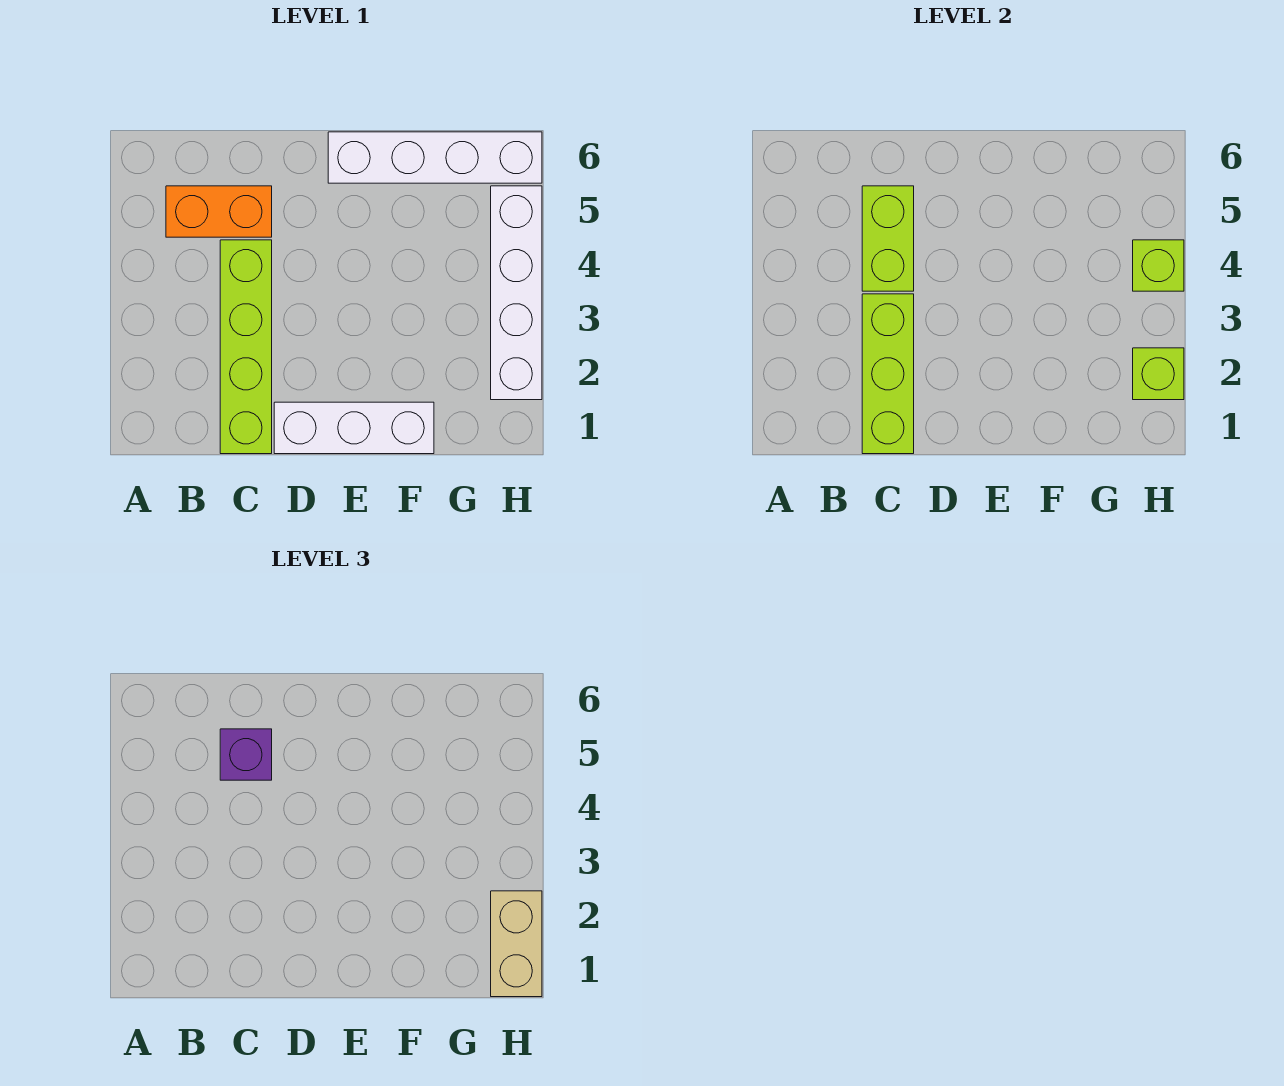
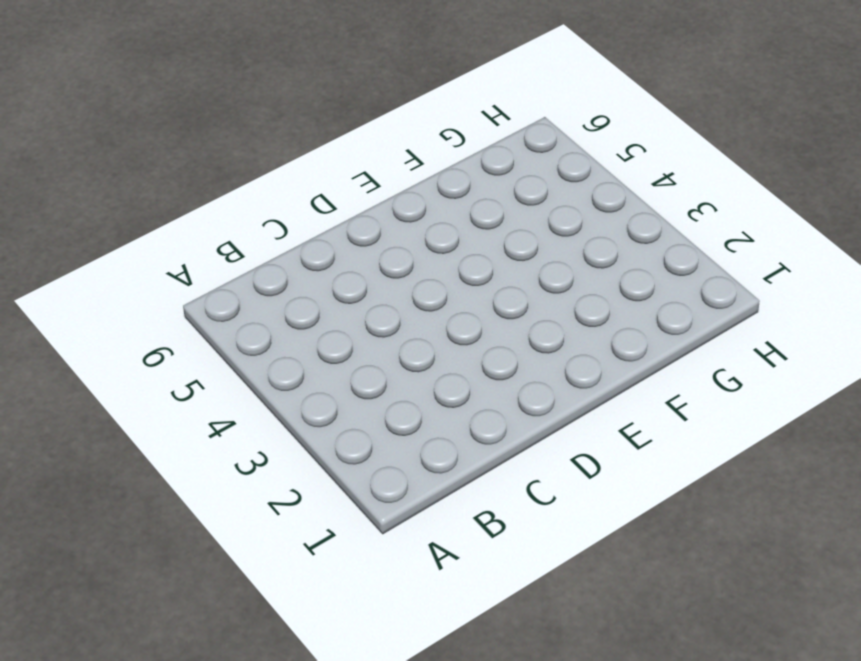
none -> orange 1x2 brick [166,186,272,237]
none -> lime 1x4 brick [220,240,272,454]

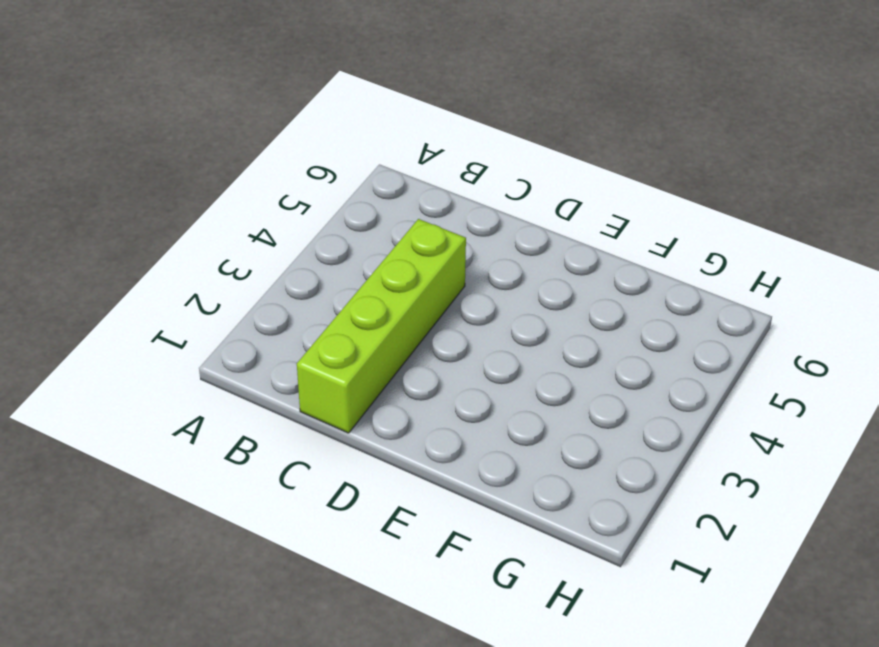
none -> orange 1x2 brick [166,186,272,237]
none -> white 1x3 brick [274,402,434,454]

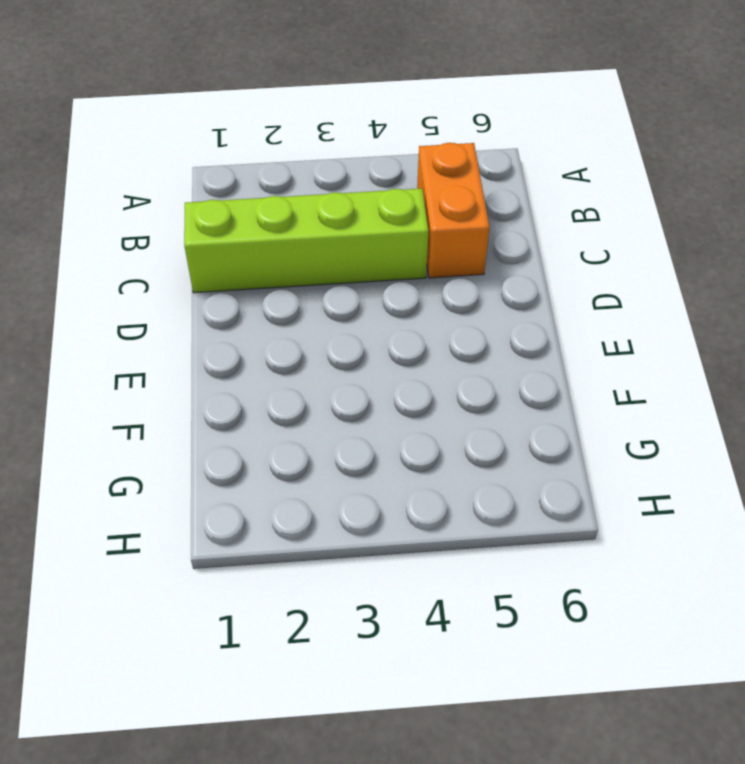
none -> white 1x3 brick [274,402,434,454]
none -> white 1x4 brick [328,132,542,183]

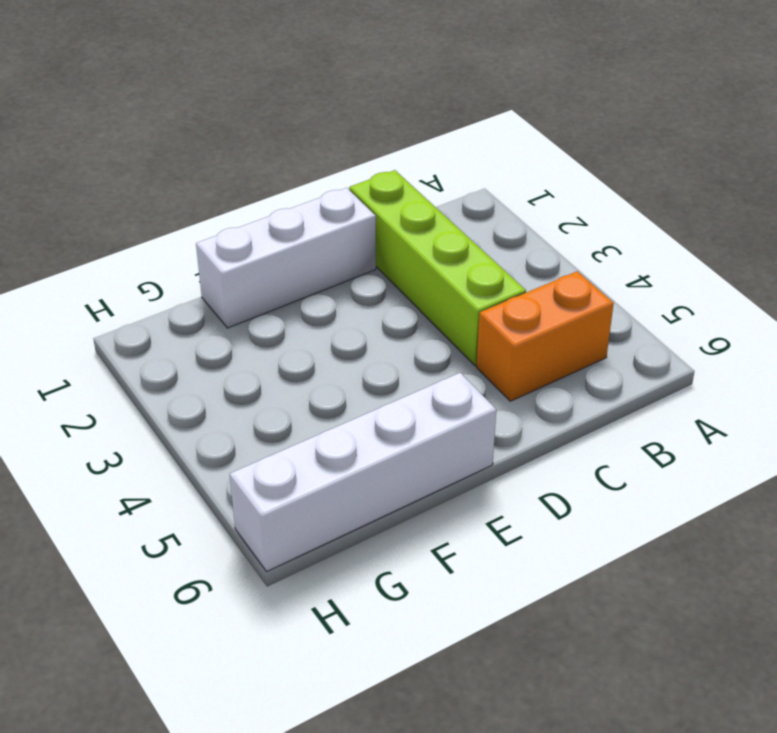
none -> white 1x4 brick [491,186,542,400]
none -> lime 1x3 brick [862,294,914,454]

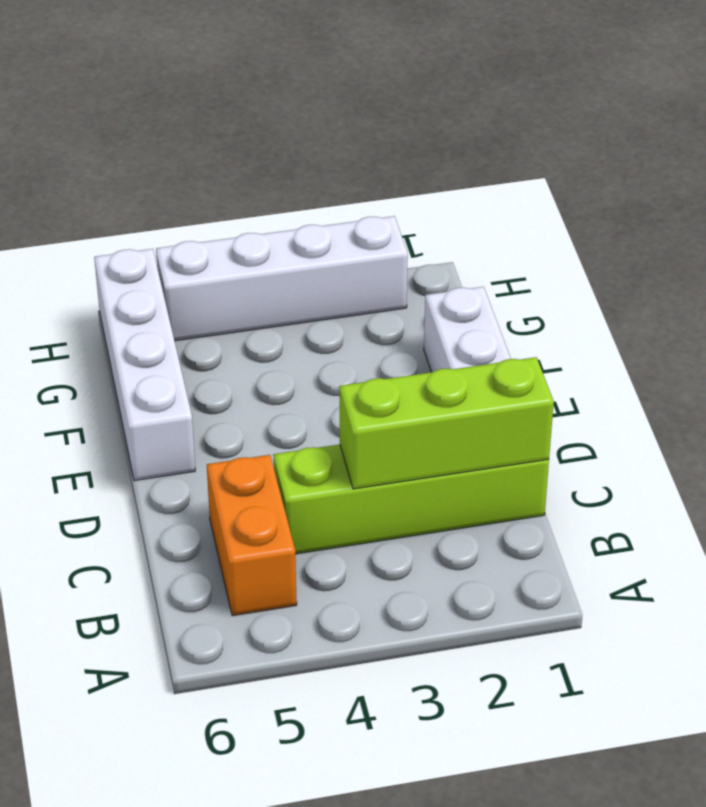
none -> lime 1x2 brick [862,186,914,291]
none -> lime 1x1 brick [1133,348,1184,400]

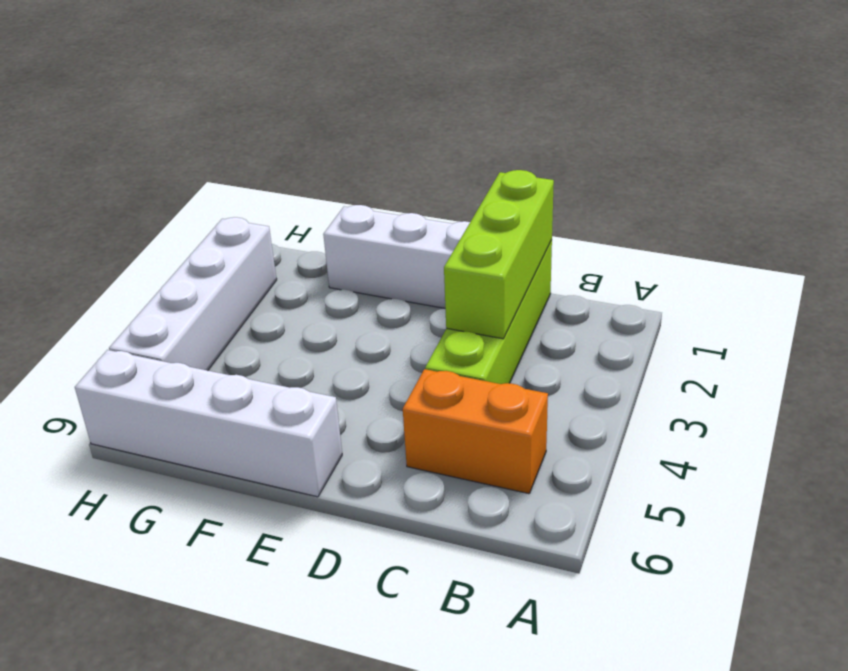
none -> lime 1x2 brick [862,186,914,291]
none -> lime 1x1 brick [1133,348,1184,400]

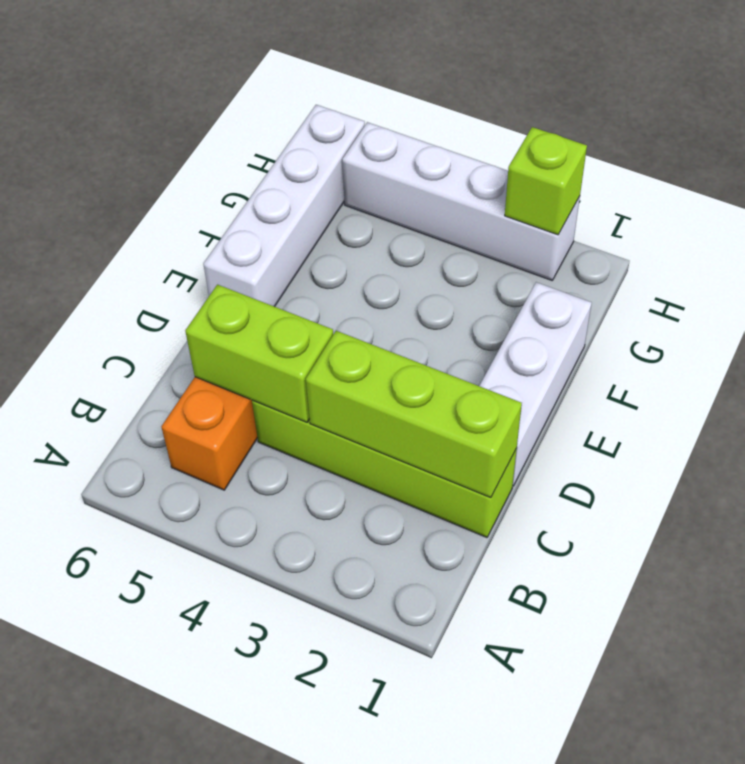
none -> lime 1x1 brick [1133,240,1184,291]
none -> purple 1x1 brick [220,729,272,780]

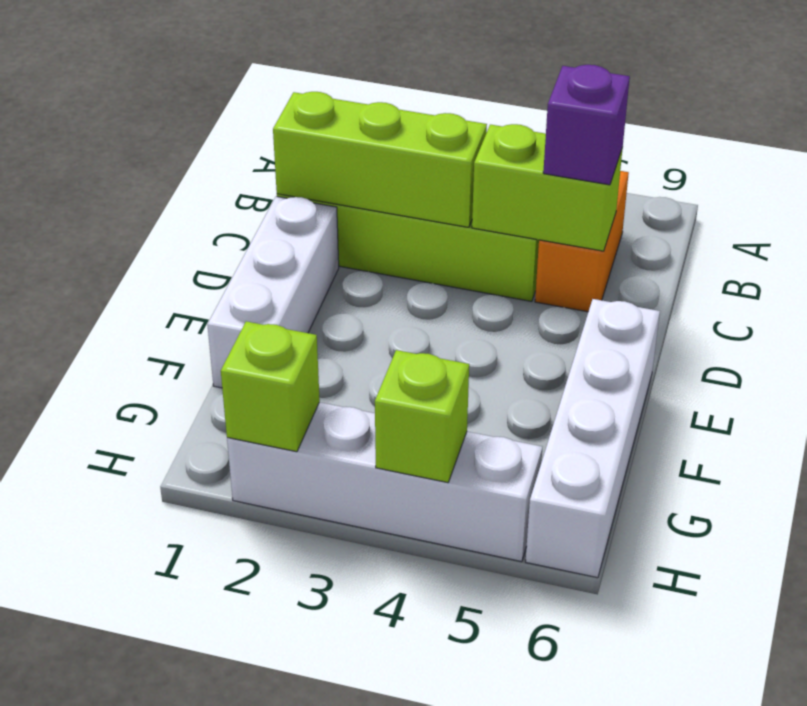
none -> tan 1x2 brick [491,891,542,997]

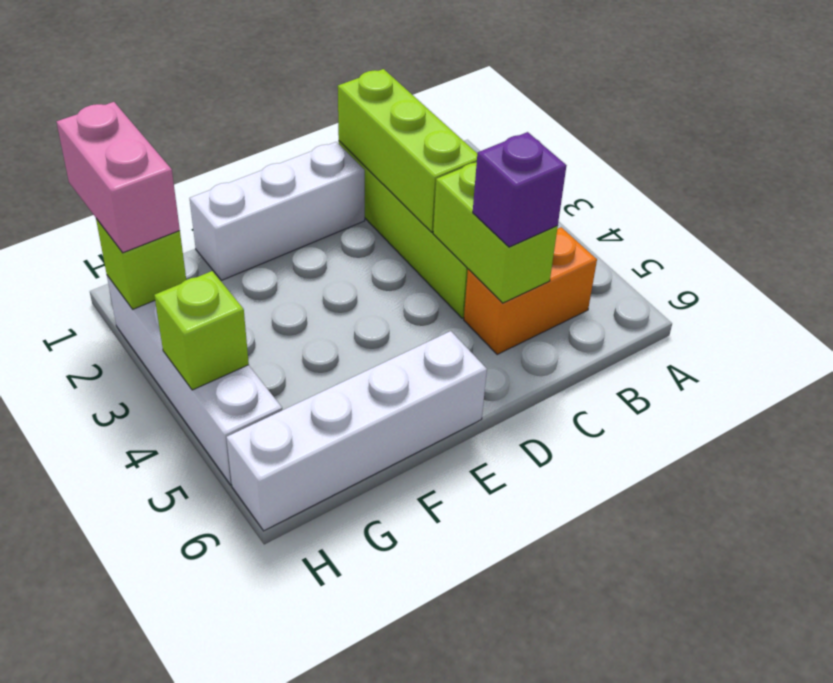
pink 1x2 brick [57,102,180,253] -> tan 1x2 brick [491,891,542,997]

